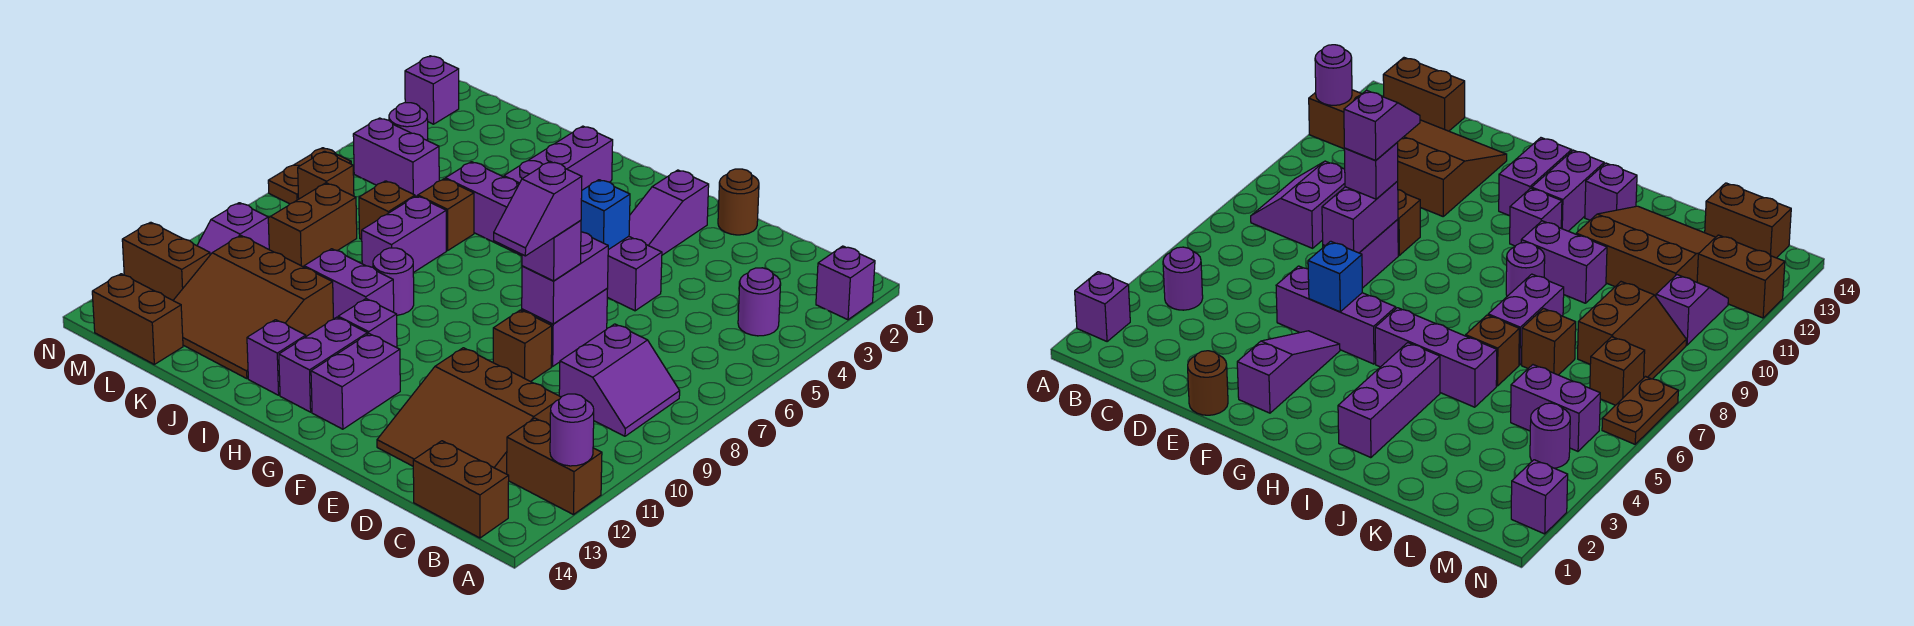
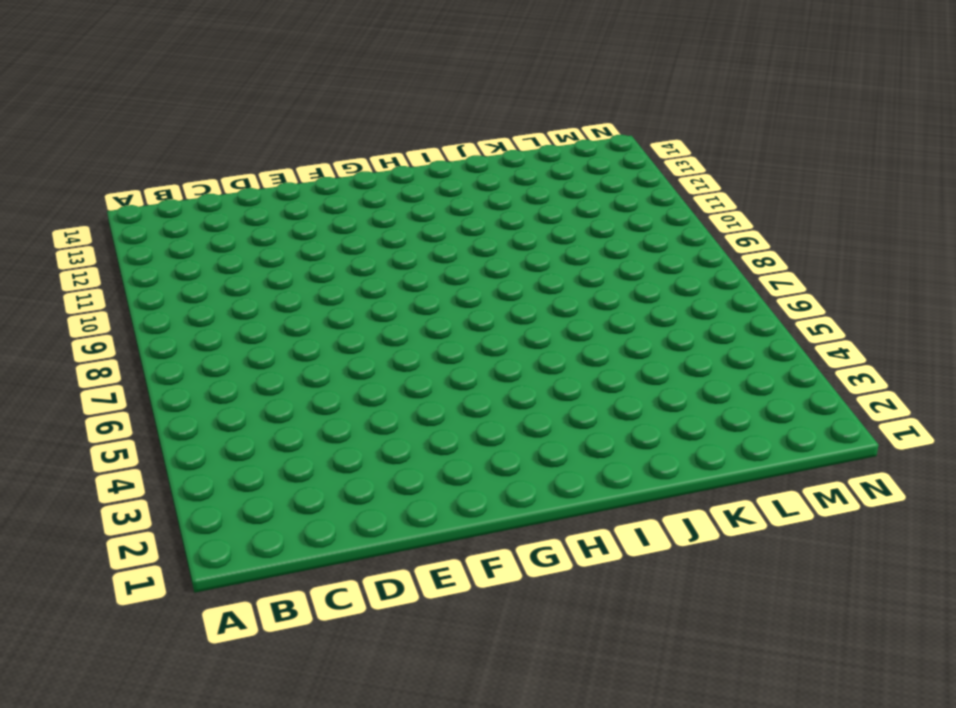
none -> purple 1x1 brick [816,246,875,320]
none -> brown 1x2 brick [507,418,602,515]
none -> purple 1x1 round brick [738,268,781,336]
none -> purple 2x2 slope [559,324,680,436]

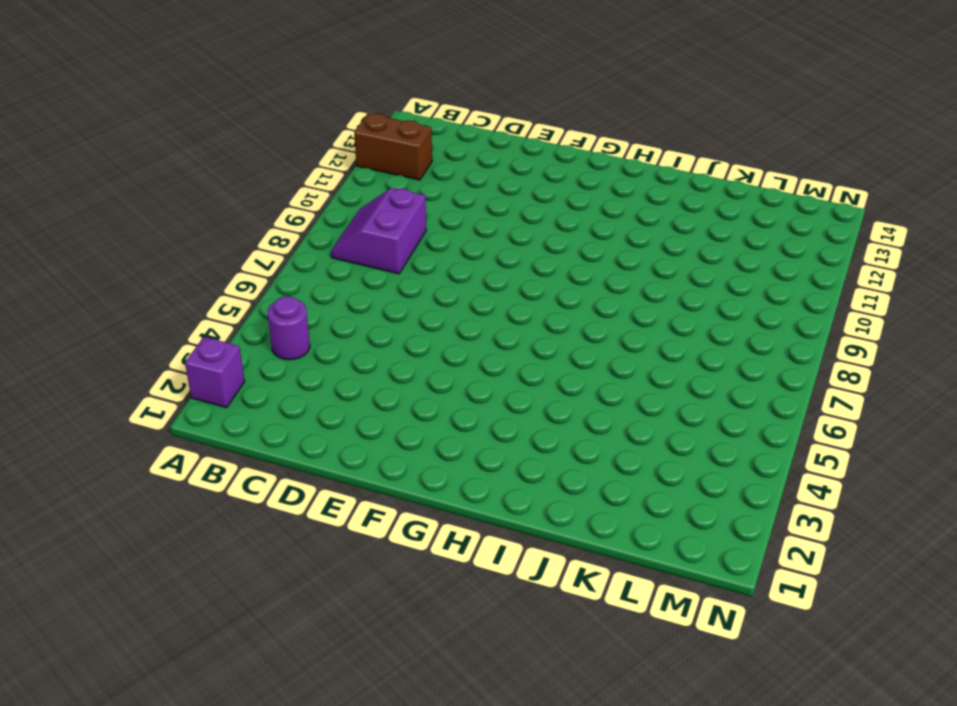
none -> brown 1x2 brick [413,441,509,538]
none -> brown 3x3 slope [377,348,561,474]
none -> brown 1x1 round brick [718,169,759,235]
none -> purple 1x3 brick [607,237,662,311]

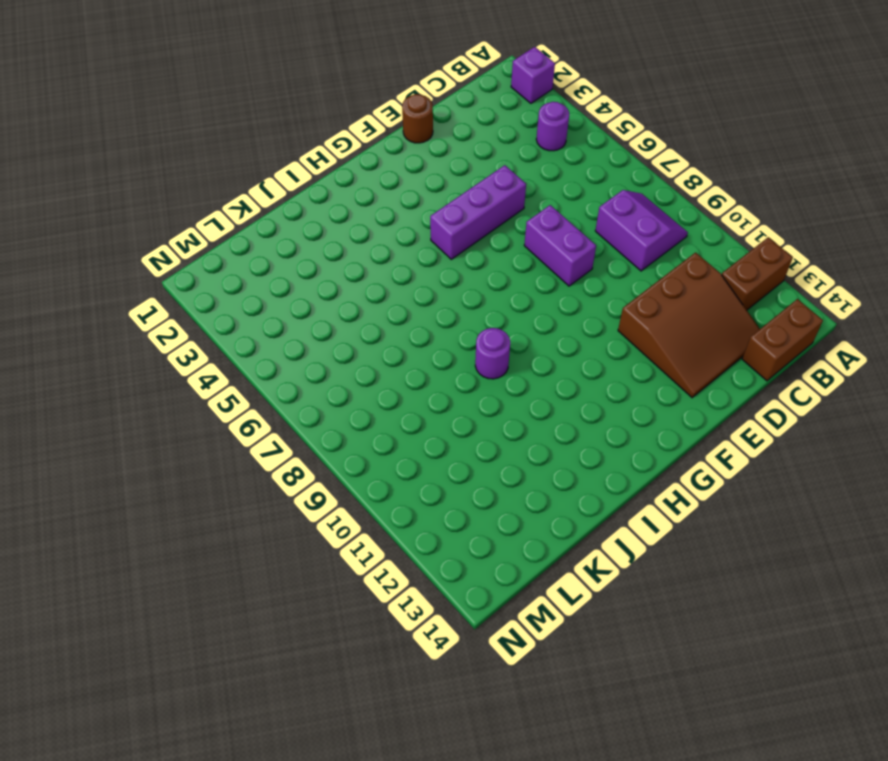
none -> brown 1x1 brick [493,310,552,382]
none -> purple 1x3 slope [629,170,709,255]
none -> purple 1x2 brick [311,334,400,429]
none -> purple 1x3 brick [445,162,522,256]

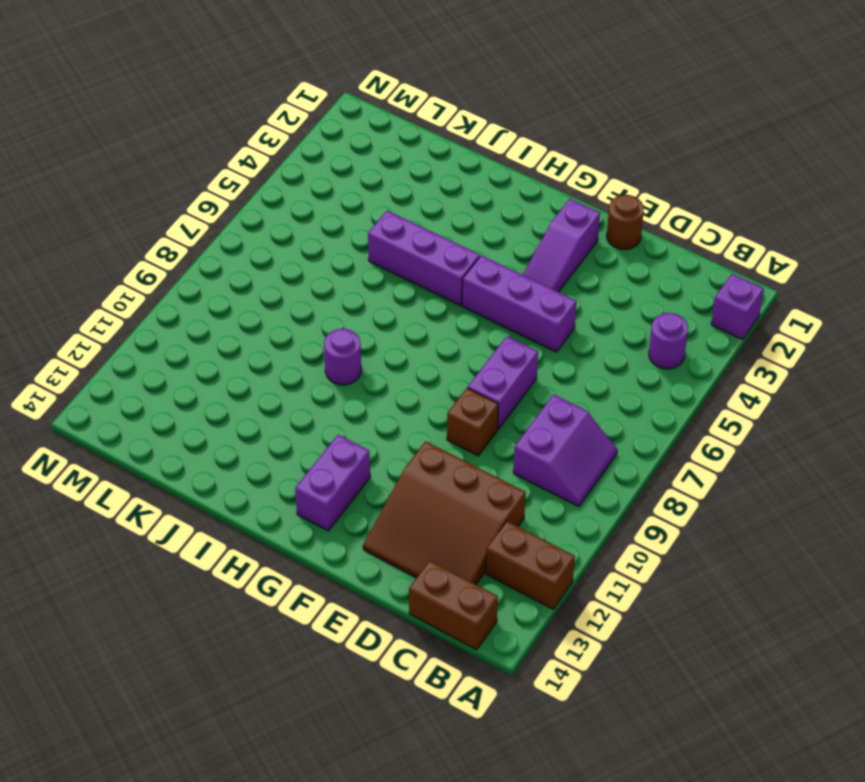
none -> purple 1x1 brick [338,299,397,348]
none -> purple 1x2 brick [279,317,367,412]
none -> purple 1x3 brick [504,126,613,190]
none -> purple 1x2 brick [304,249,394,319]

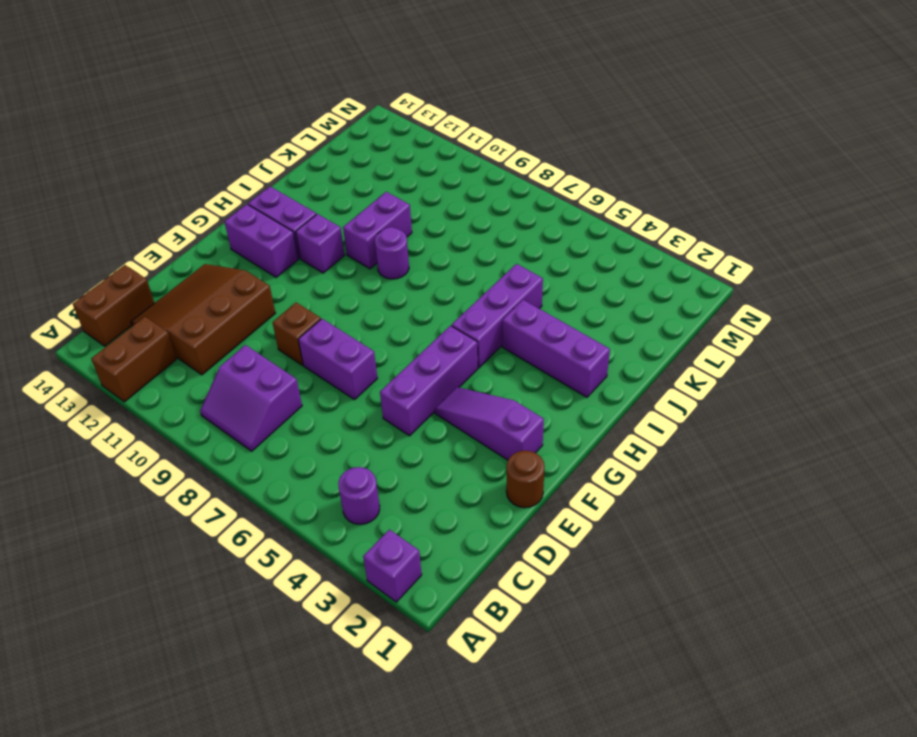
none -> purple 1x1 brick [247,320,306,395]
none -> brown 1x1 brick [418,179,474,250]
none -> purple 1x2 brick [362,196,446,273]
none -> brown 3x3 slope [173,236,334,379]

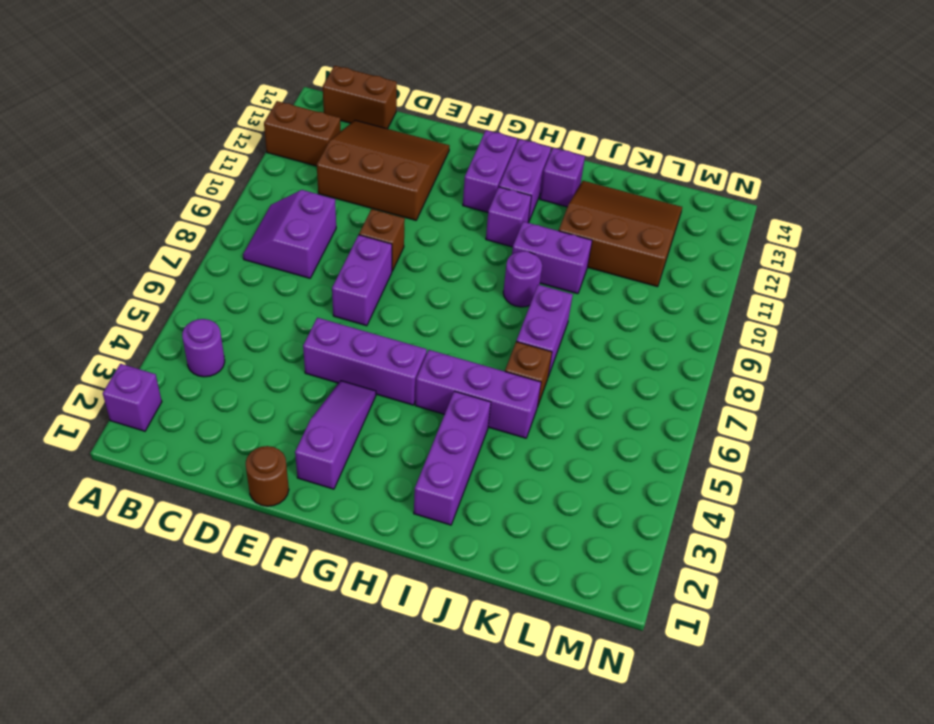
none -> brown 1x1 brick [359,181,415,239]
none -> purple 1x2 brick [353,118,439,196]
none -> brown 2x2 slope [268,183,357,267]
none -> brown 1x2 brick [92,274,183,364]

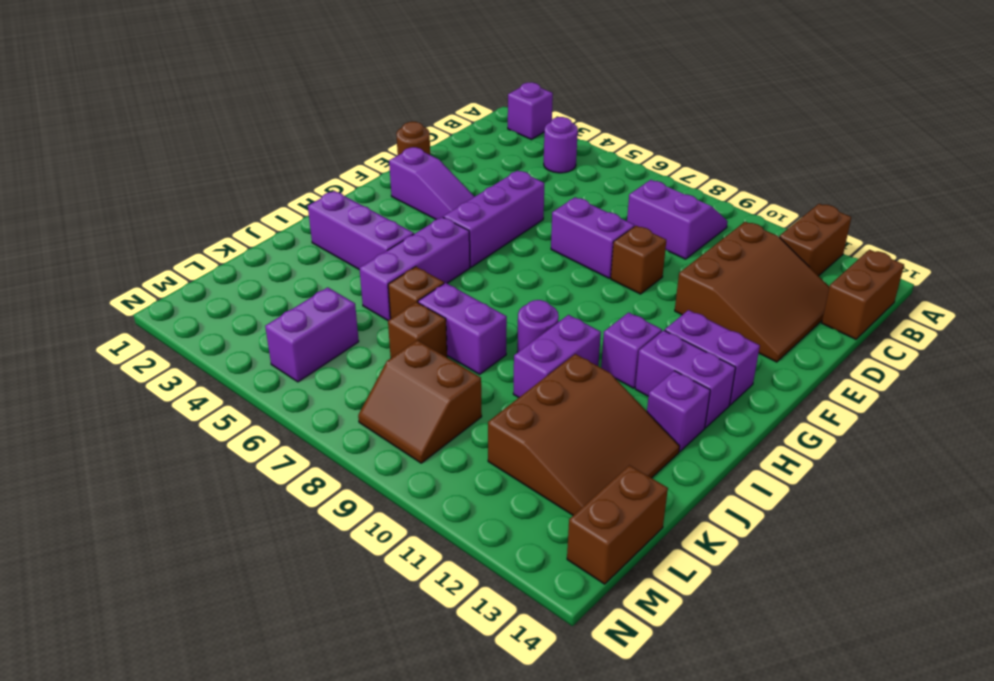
none -> purple 1x1 round brick [389,103,428,141]
none -> brown 1x1 brick [298,151,354,199]
none -> purple 1x2 slope [197,203,269,255]
none -> brown 1x2 brick [122,222,210,300]

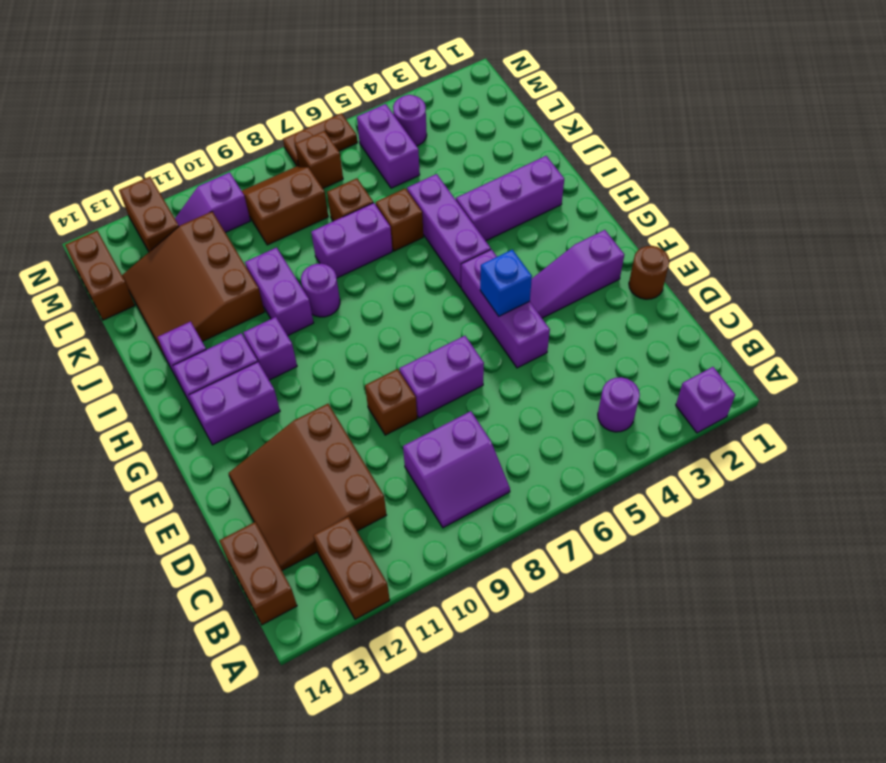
none -> purple 1x1 brick [405,56,459,124]
none -> purple 1x1 round brick [550,394,594,466]
none -> purple 1x2 brick [522,232,608,324]
none -> purple 1x1 brick [522,220,581,281]

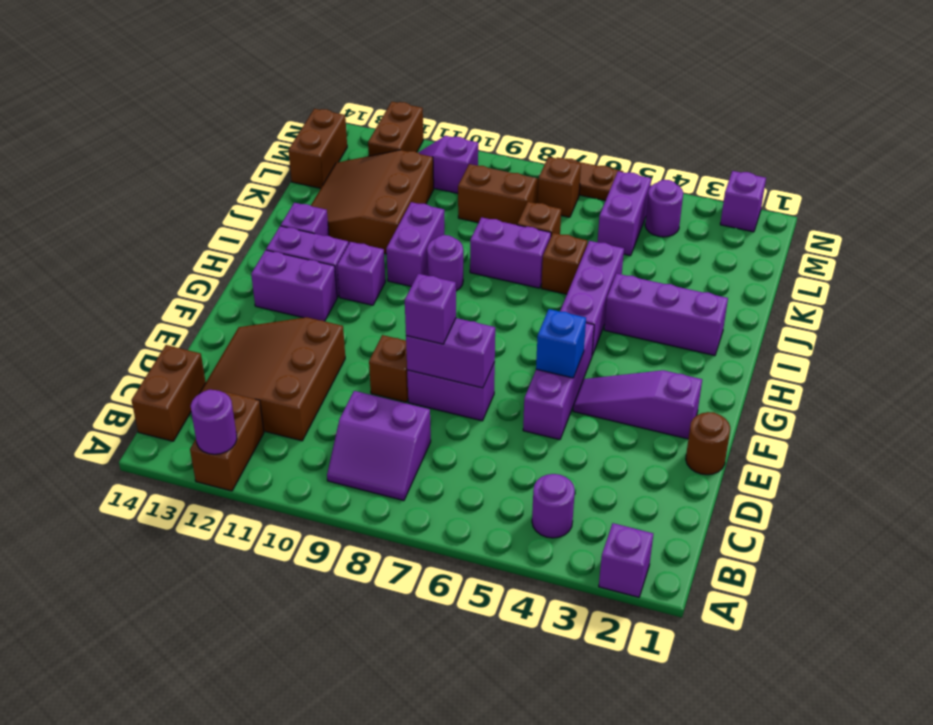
none -> purple 1x2 slope [494,162,582,256]

